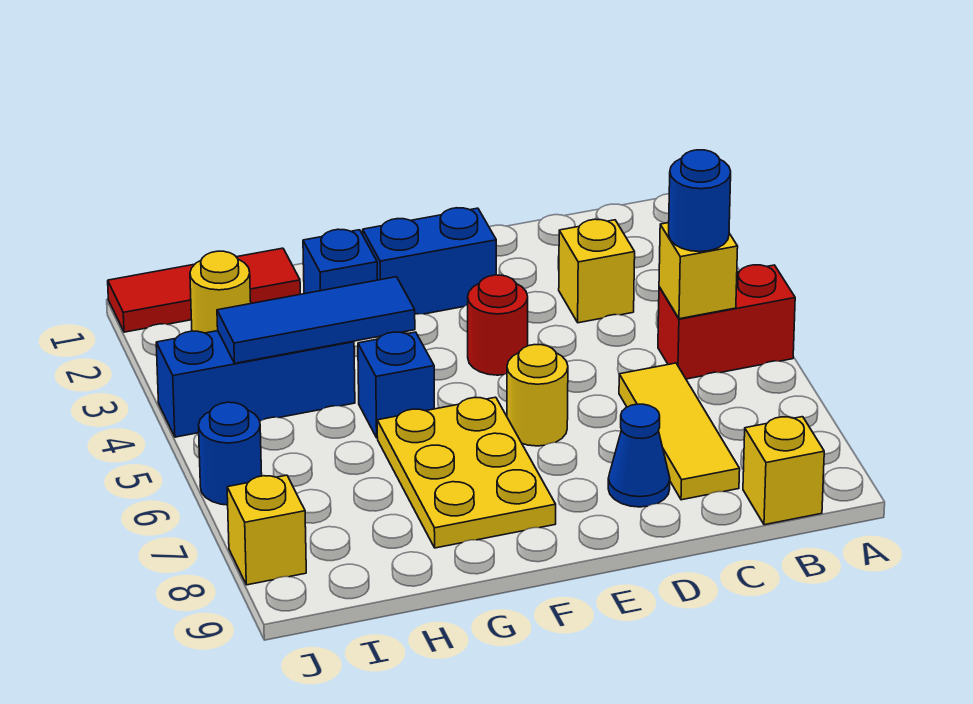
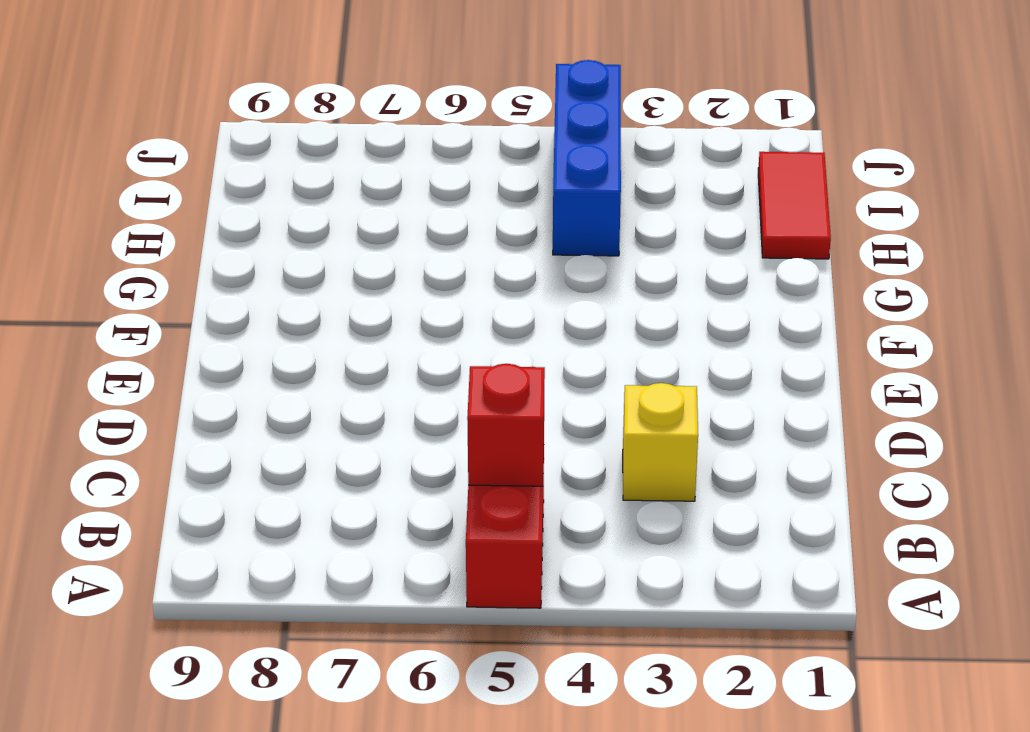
red 1x1 brick [467,364,545,486] -> yellow 1x1 brick [659,223,738,319]
red 1x2 tile [758,152,831,259] -> red 1x3 tile [108,248,300,332]
none -> yellow 1x1 brick [743,417,824,525]
none -> yellow 1x3 tile [619,363,740,500]
none -> blue 1x1 cone [608,404,670,507]

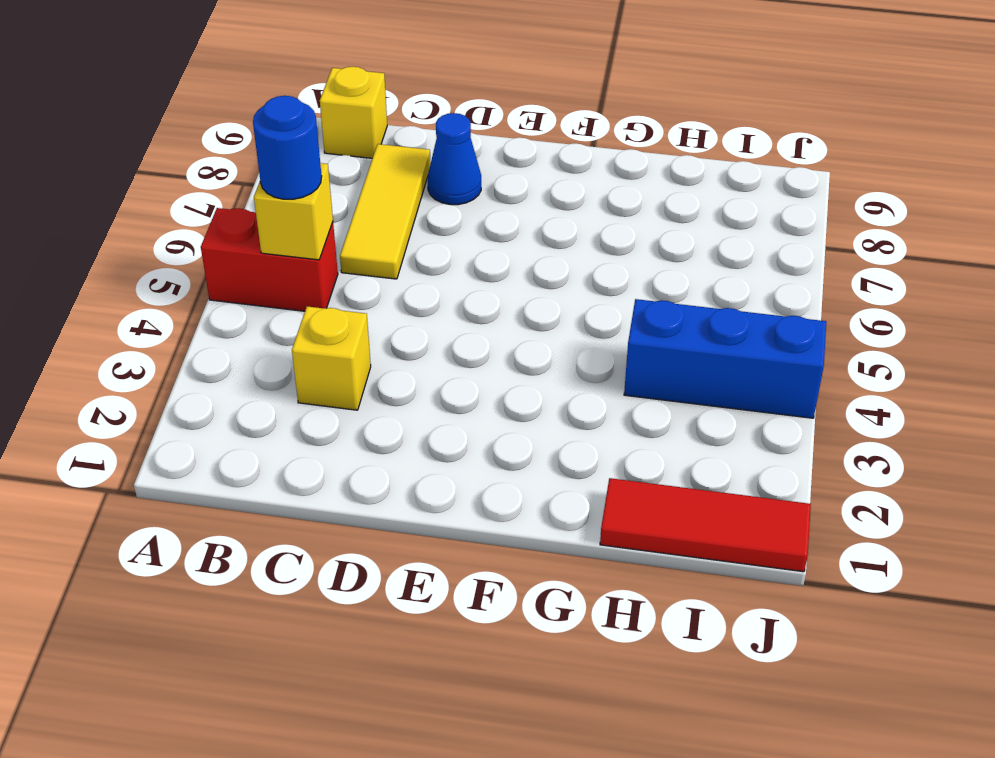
none -> blue 1x2 brick [363,208,496,314]
none -> red 1x1 round brick [468,275,528,375]
none -> yellow 1x1 round brick [507,345,568,446]

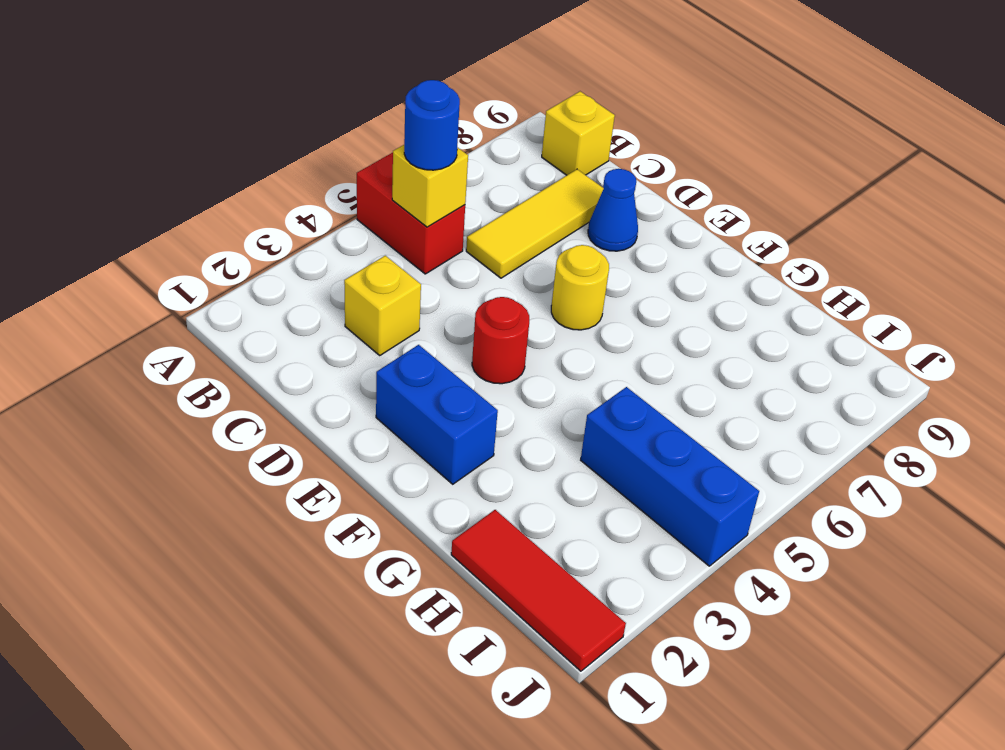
none -> yellow 2x3 plate [377,397,556,548]
none -> blue 1x1 brick [303,229,377,294]
none -> blue 1x1 brick [358,332,434,438]

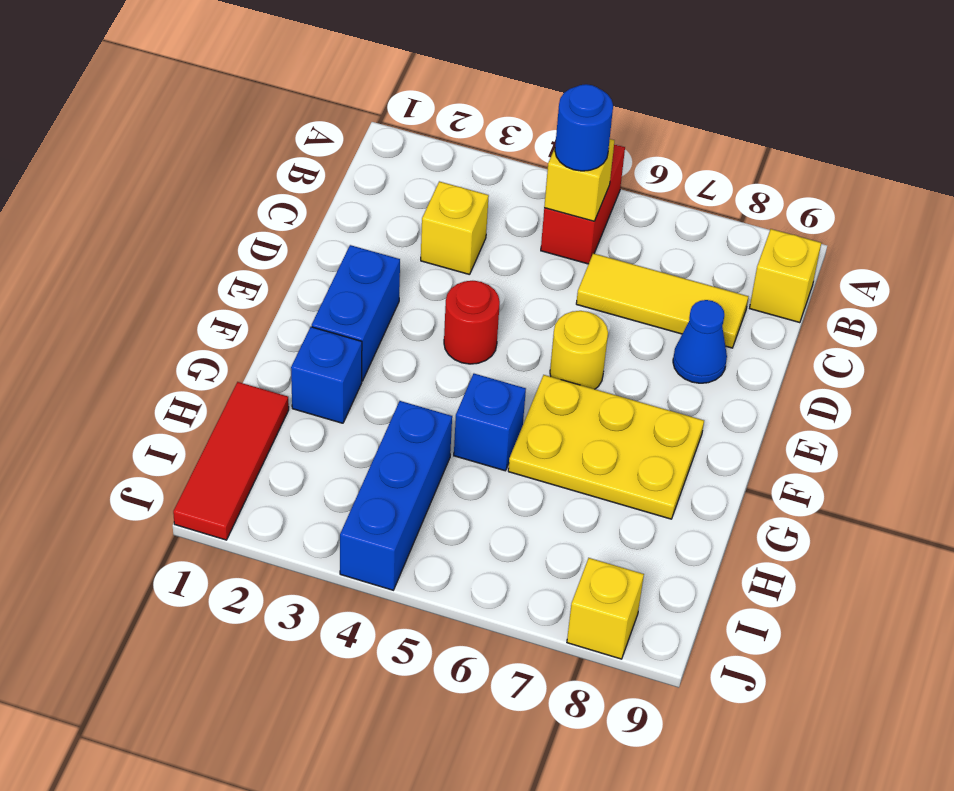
none -> yellow 1x1 round brick [190,251,251,333]
none -> blue 1x1 round brick [199,402,262,505]
none -> blue 1x3 tile [217,277,415,363]

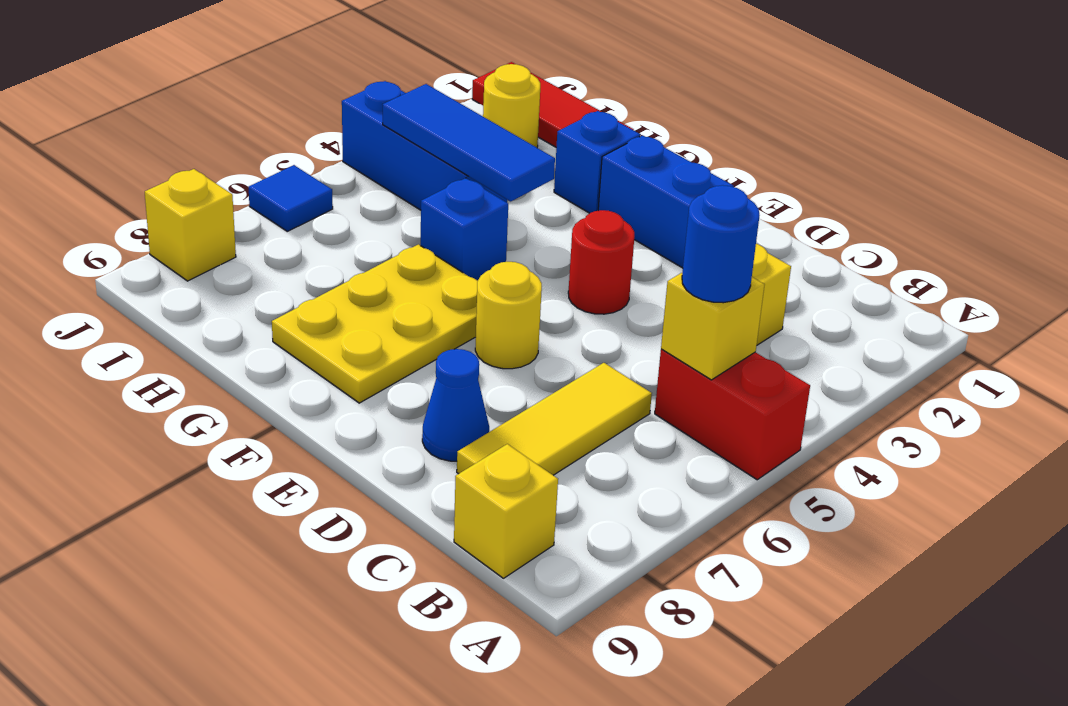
blue 1x1 tile [249,165,333,231] -> blue 1x1 round brick [199,402,262,505]

